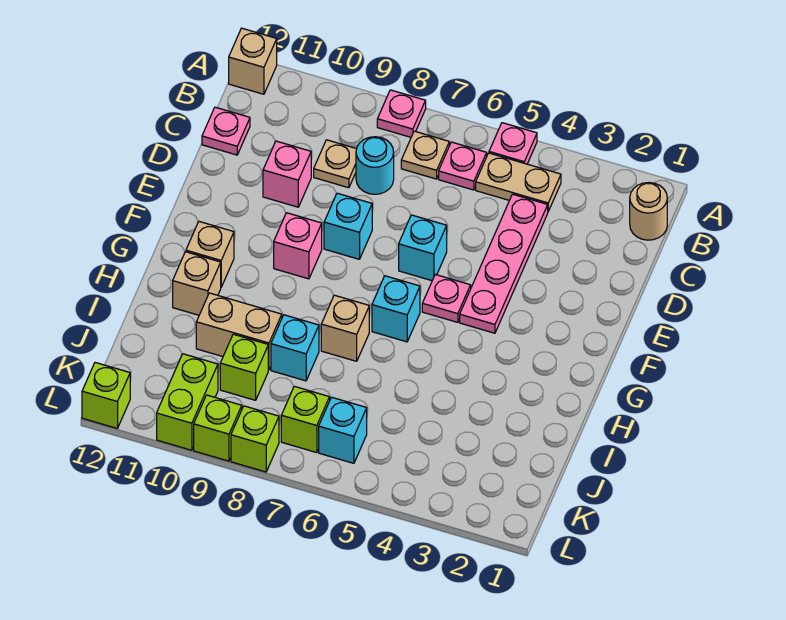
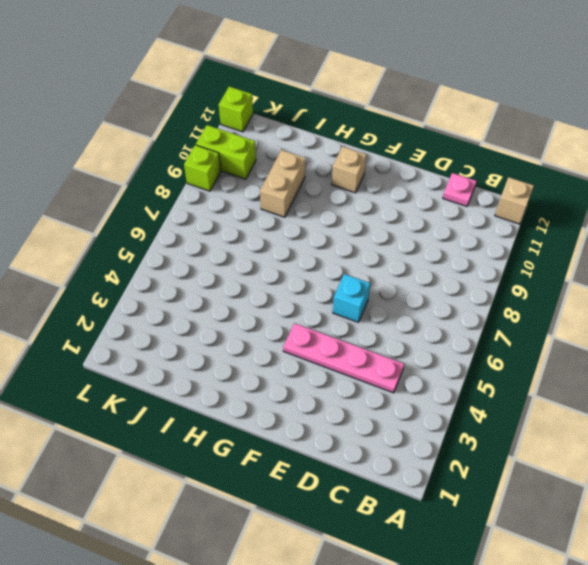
none -> pink 1x1 plate [489,123,537,164]
none -> pink 1x1 plate [377,90,426,137]
none -> tan 1x1 round brick [630,183,667,240]

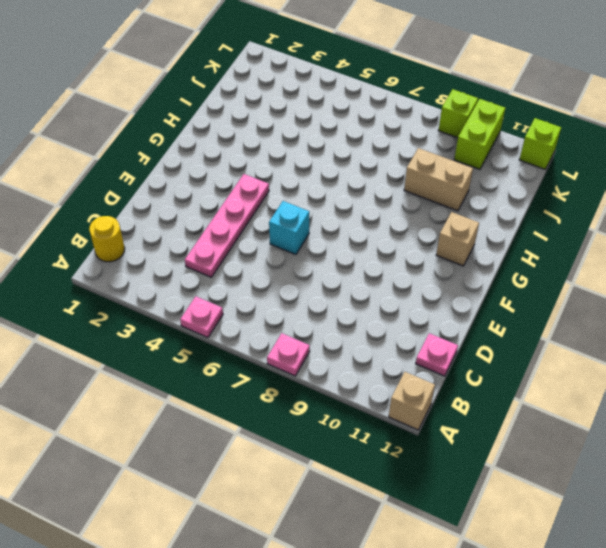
yellow 1x1 round brick [89,216,125,262] -> tan 1x1 round brick [630,183,667,240]
none -> tan 1x2 plate [476,153,561,211]
none -> pink 1x1 plate [439,142,487,190]
none -> tan 1x1 plate [401,131,449,179]

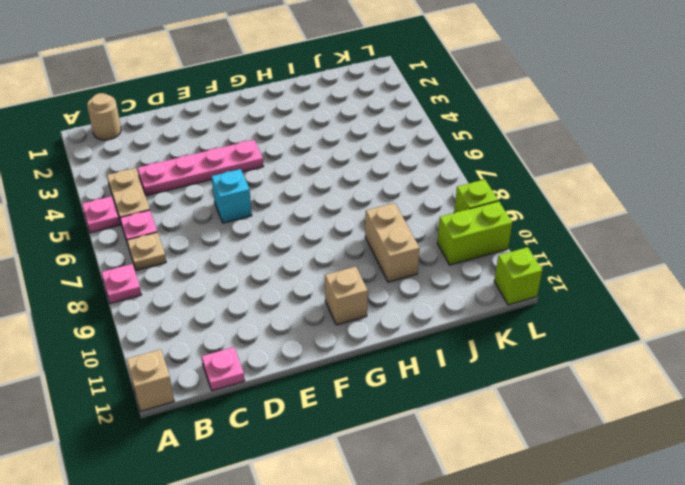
none -> cyan 1x1 round brick [356,137,394,194]
none -> tan 1x1 plate [314,140,357,188]
none -> pink 1x1 brick [263,141,311,207]

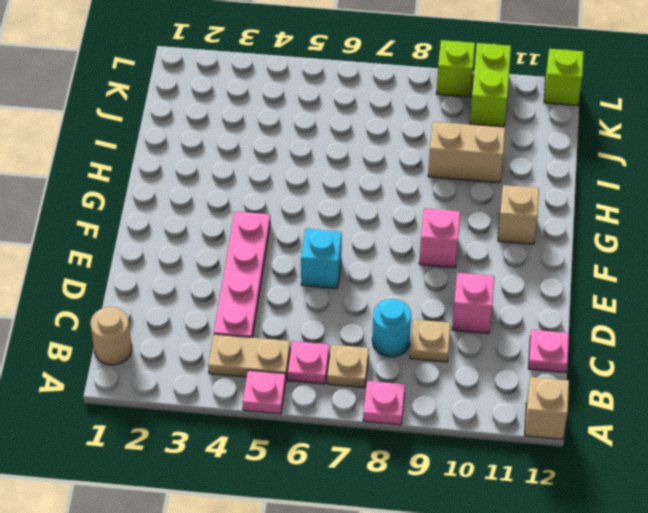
none -> cyan 1x1 brick [324,193,372,259]
none -> pink 1x1 plate [422,275,471,322]
none -> cyan 1x1 brick [372,276,420,342]

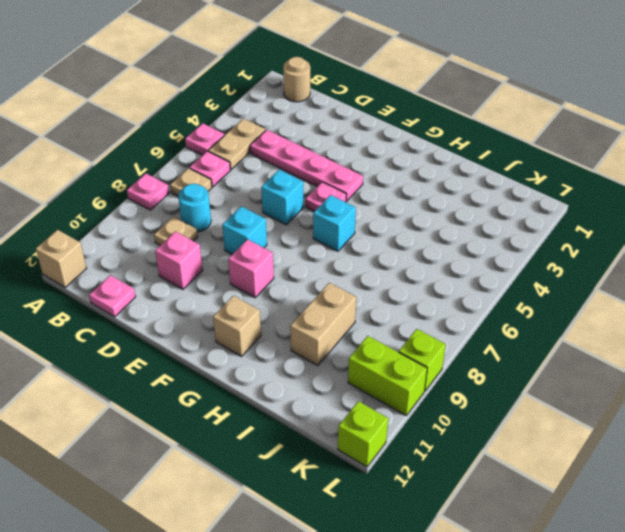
none -> tan 1x1 brick [321,295,369,361]
none -> tan 1x1 brick [173,252,221,315]
none -> cyan 1x1 brick [271,315,319,381]

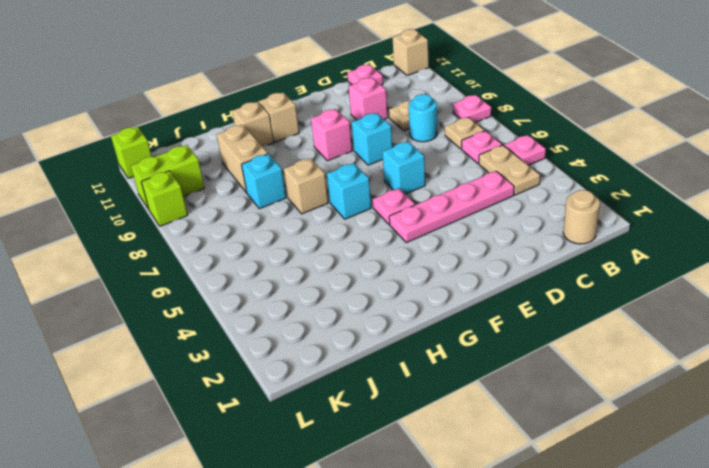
none -> lime 1x1 brick [220,334,268,400]
none -> cyan 1x1 brick [319,397,367,463]
none -> lime 1x1 brick [281,386,330,453]

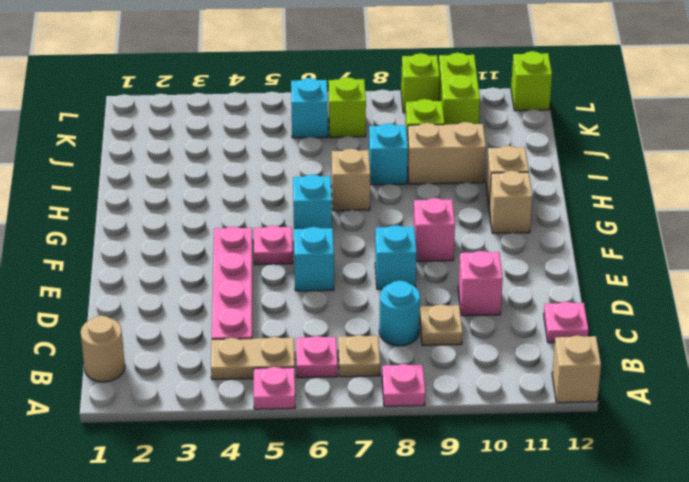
none -> lime 1x1 brick [231,406,279,472]

